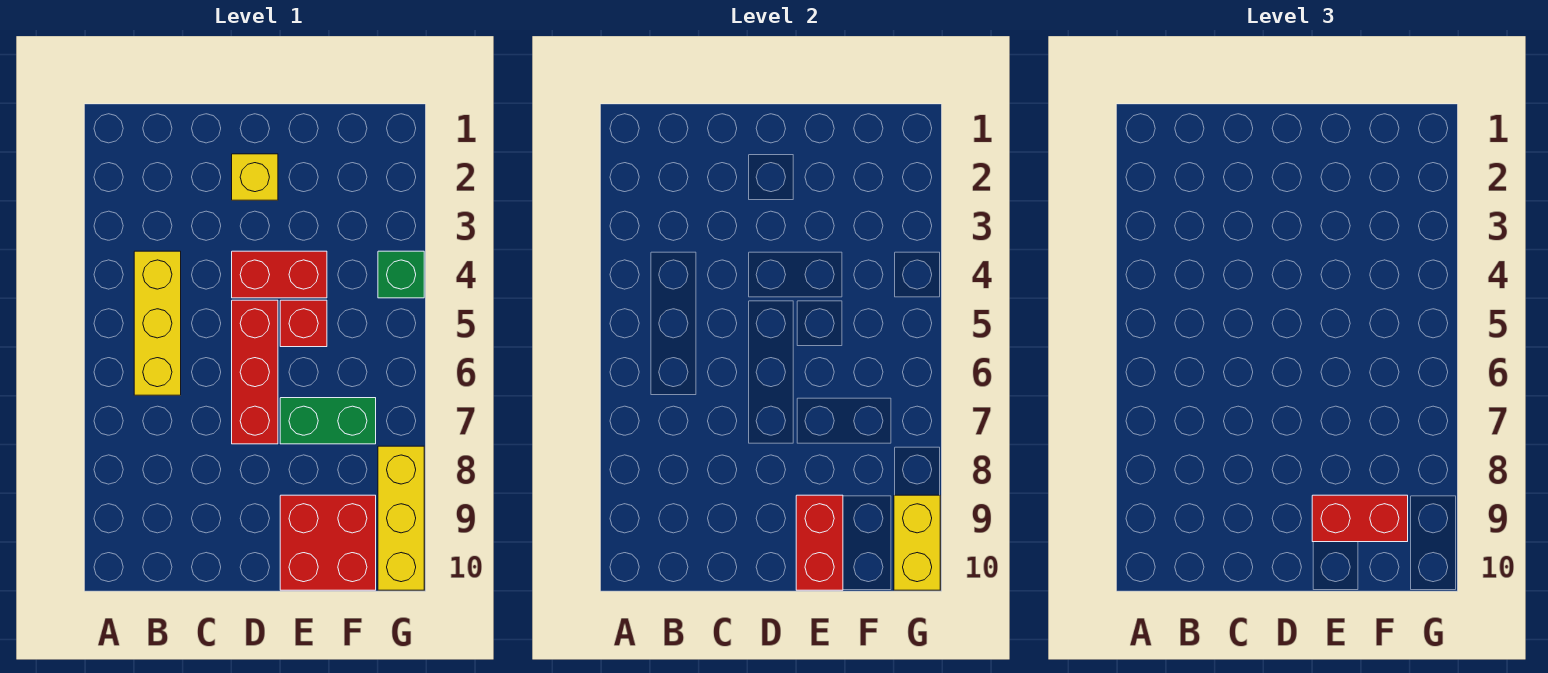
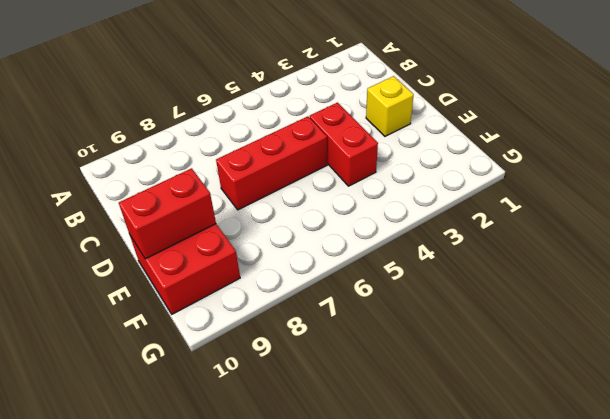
none -> yellow 1x3 brick [134,251,181,395]
none -> red 1x1 brick [280,300,327,347]
none -> green 1x2 brick [280,398,376,444]

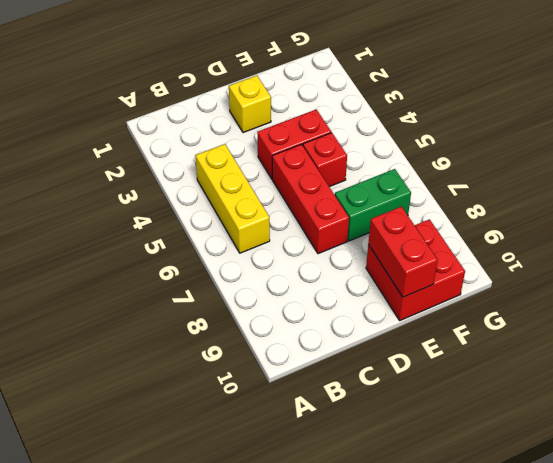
none -> green 1x1 brick [378,251,424,298]
none -> yellow 1x3 brick [378,446,424,590]
none -> yellow 1x2 brick [894,495,940,590]

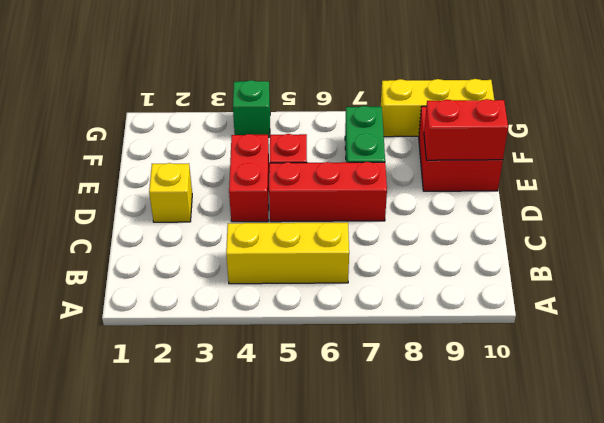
none -> yellow 1x2 brick [894,495,940,590]
none -> red 1x2 brick [1312,495,1408,542]

